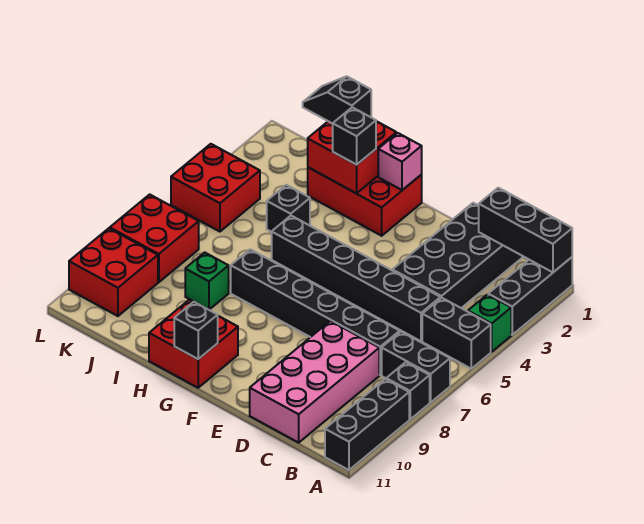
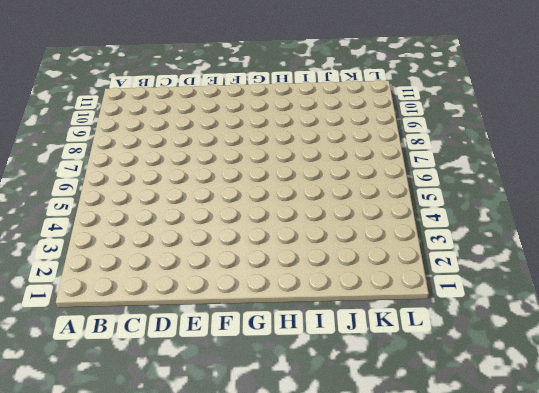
none -> black 1x3 brick [488,257,572,335]
none -> green 1x1 brick [468,295,511,352]
none -> black 1x2 brick [422,298,491,369]

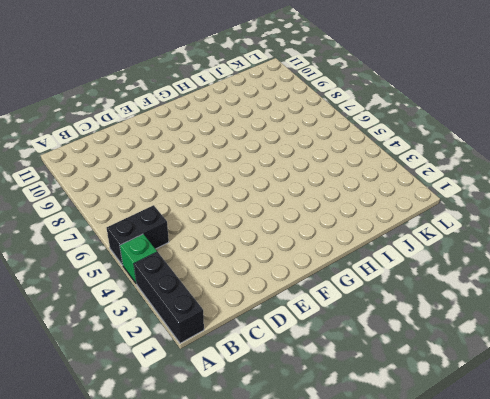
none -> black 1x2 brick [382,332,450,402]
none -> black 1x1 brick [386,362,430,419]
none -> black 1x3 brick [325,379,409,470]

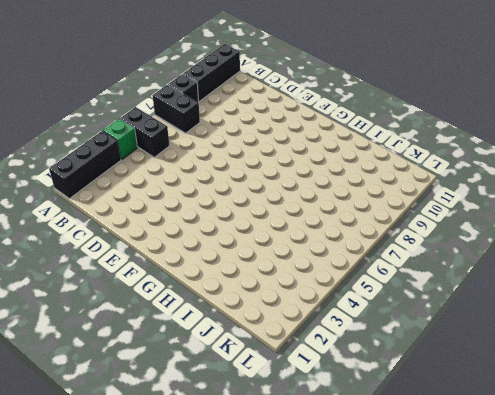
none -> black 2x4 brick [392,203,522,308]
none -> black 1x6 brick [272,216,441,341]
none -> black 1x6 brick [231,249,400,375]

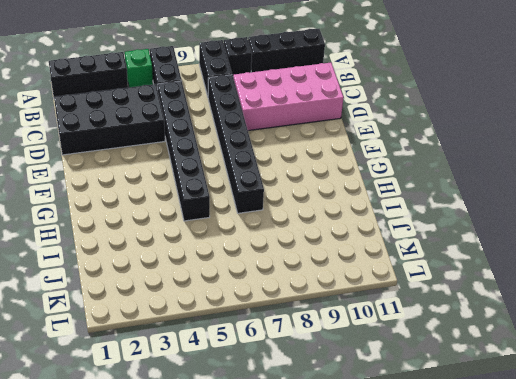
none -> red 2x3 brick [308,167,422,236]
none -> red 2x2 brick [149,300,238,388]
none -> black 1x1 brick [267,185,310,232]

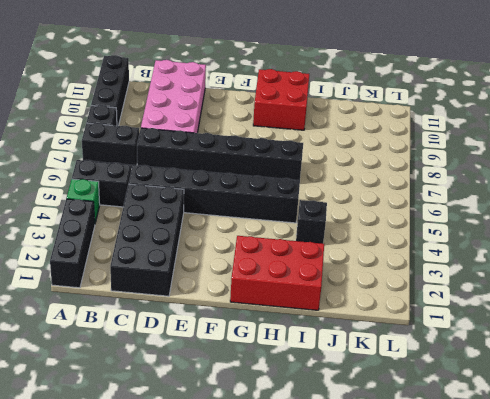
none -> green 1x1 brick [185,252,229,310]
none -> red 2x2 brick [171,144,260,232]
none -> red 2x2 brick [110,194,199,282]

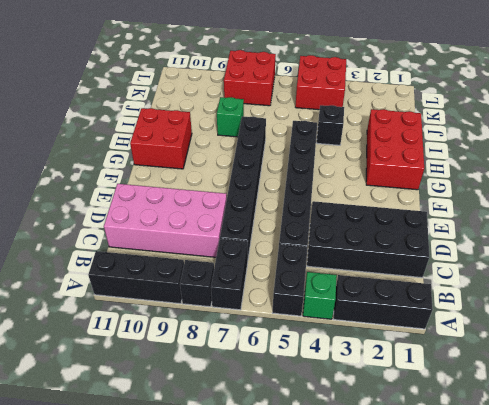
none -> red 2x2 brick [69,228,158,316]
none -> black 1x3 brick [479,188,572,272]
none -> pink 1x1 brick [378,133,422,190]

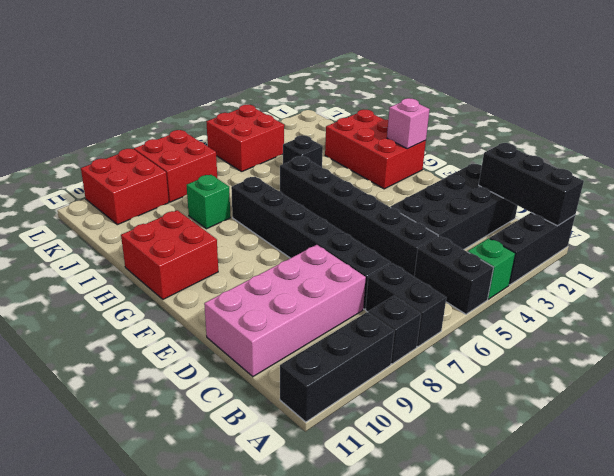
none -> black 1x1 brick [174,302,218,359]
none -> red 2x2 brick [308,121,396,193]
none -> black 1x1 brick [333,107,376,165]

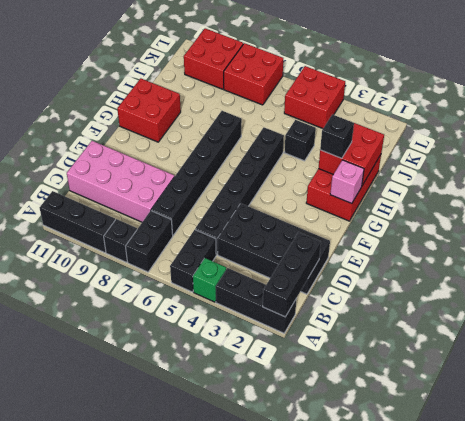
none -> green 1x1 brick [185,252,229,310]
none -> black 1x1 brick [174,302,218,359]
none -> black 1x2 slope [303,76,371,124]

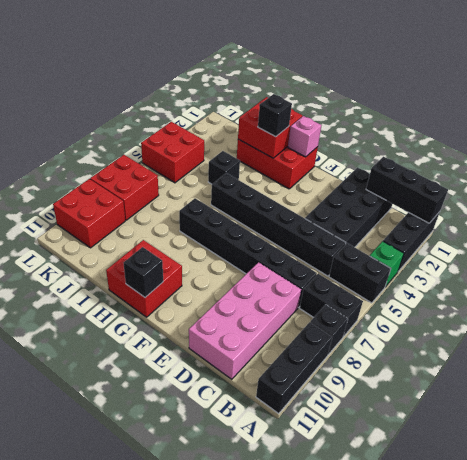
none -> green 1x1 brick [185,252,229,310]
none -> black 1x2 slope [303,76,371,124]

